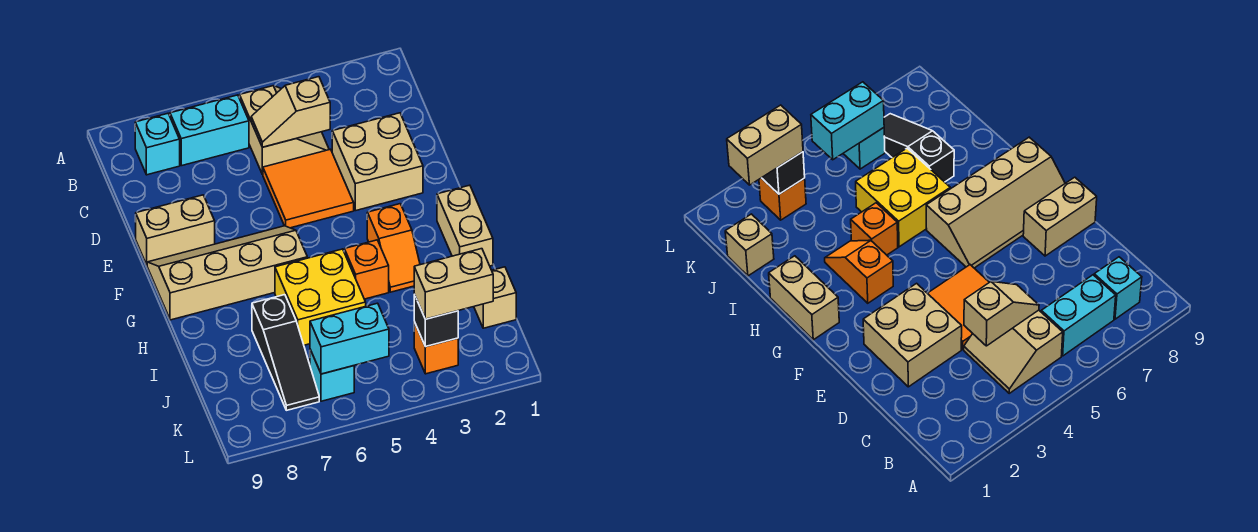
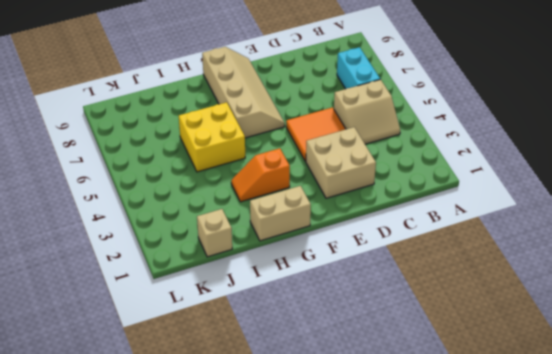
none -> cyan 1x1 brick [135,113,180,175]
none -> tan 1x2 brick [135,195,215,265]
none -> orange 1x1 brick [344,240,389,299]

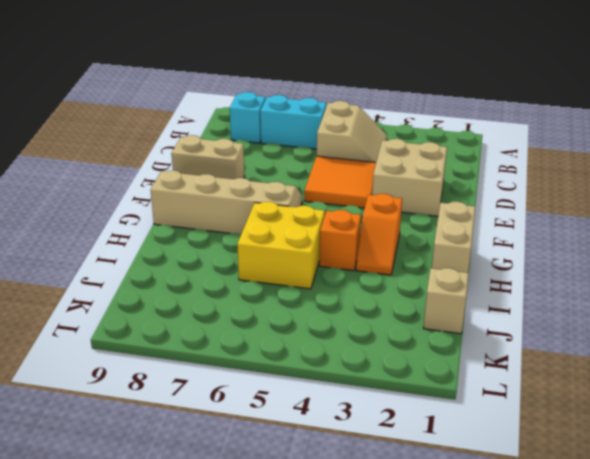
none -> black 1x3 slope [252,295,319,410]
none -> orange 1x1 brick [414,322,458,374]
none -> cyan 1x1 brick [310,350,354,401]

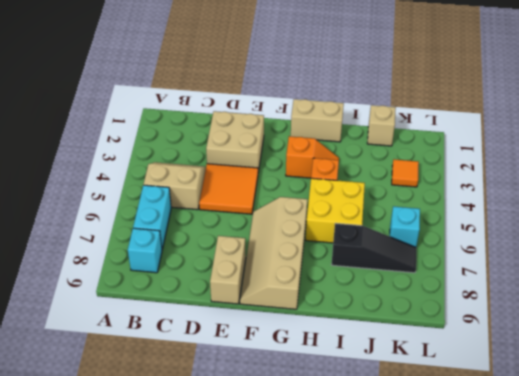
orange 1x1 tile [392,159,419,187] -> orange 1x1 brick [414,322,458,374]
none -> tan 1x2 slope [251,77,330,147]
none -> black 1x1 brick [414,295,458,347]
none -> cyan 1x2 brick [310,303,389,374]

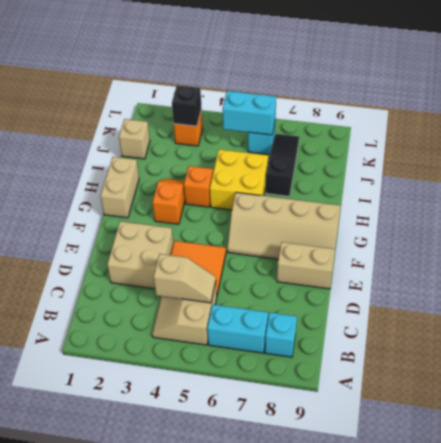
none -> tan 1x2 brick [414,249,493,319]

